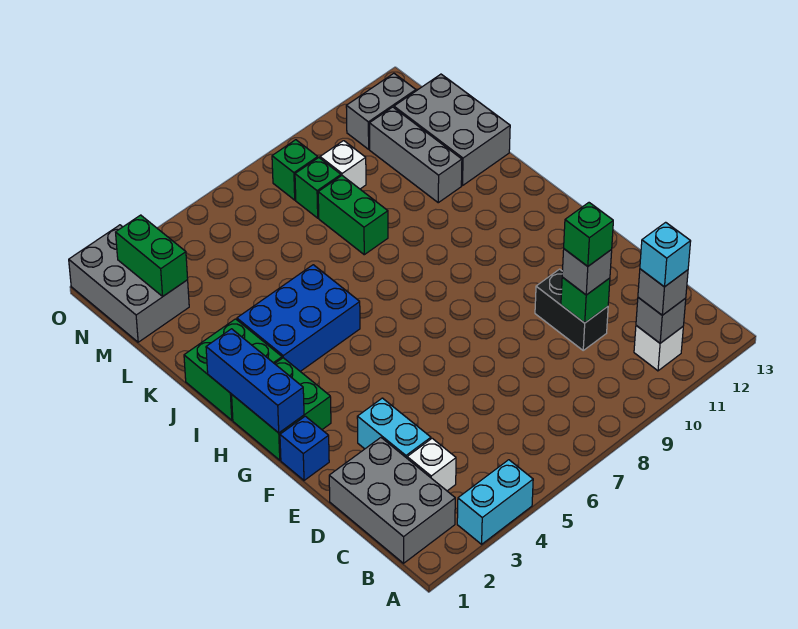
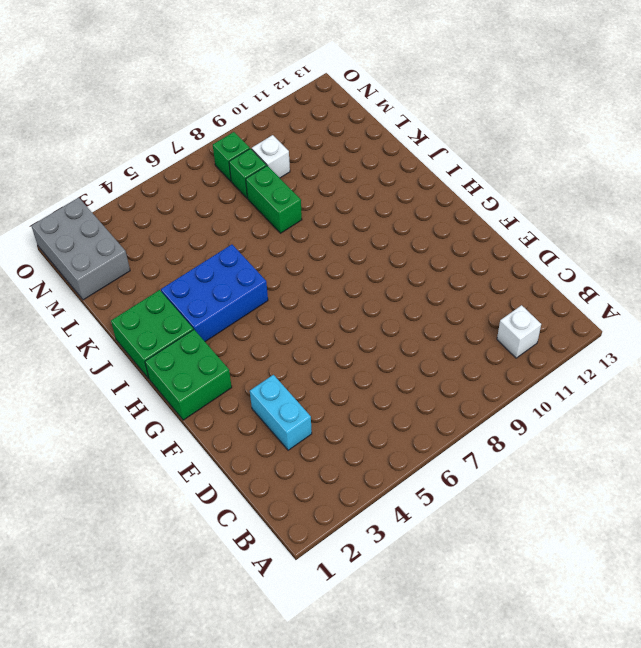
none -> cyan 1x2 brick [457,460,533,544]
none -> grey 2x3 brick [329,438,455,563]
none -> white 1x1 brick [407,438,456,491]

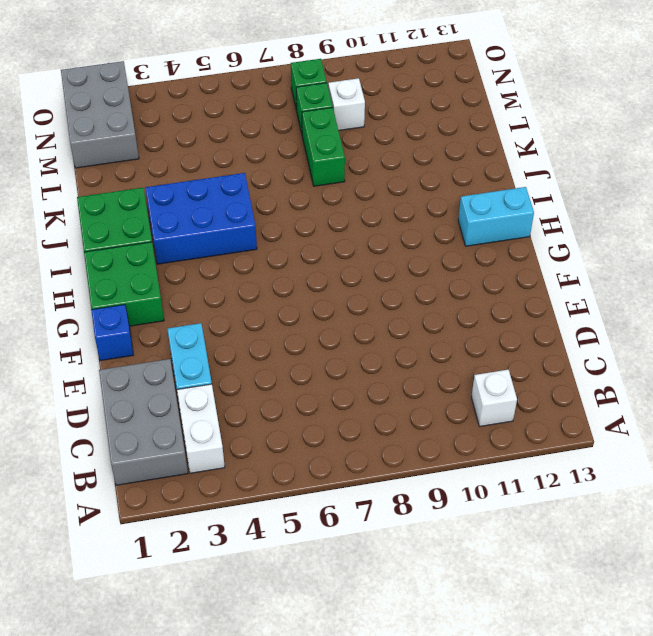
white 1x2 brick [177,384,225,473] -> white 1x1 brick [407,438,456,491]
cyan 1x2 brick [458,187,534,246] -> cyan 1x2 brick moved to [457,460,533,544]
none -> black 1x2 brick [535,269,608,350]
none -> grey 1x3 brick [369,107,462,203]
none -> grey 2x3 brick [394,74,510,186]

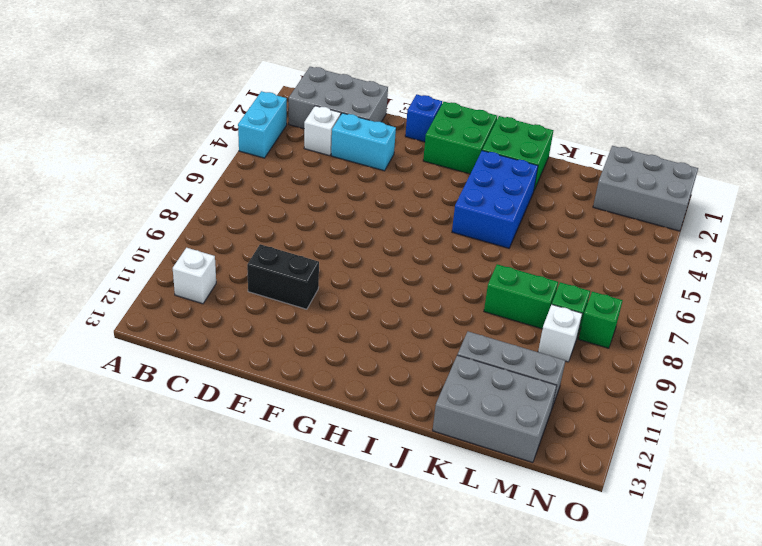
none -> grey 1x2 brick [346,73,416,149]
none -> grey 1x1 brick [636,298,686,343]
none -> green 1x1 brick [561,277,610,323]

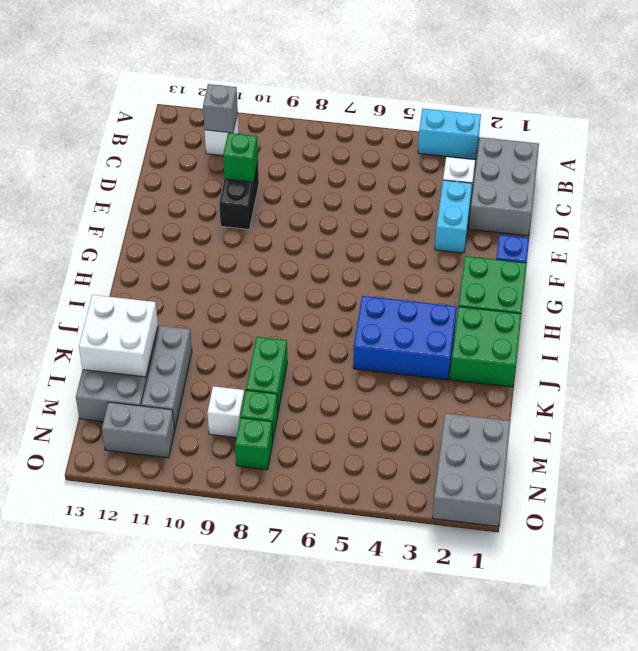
white 2x2 brick [79,295,158,377] -> none
none -> blue 1x3 brick [206,329,304,433]
none -> green 1x2 brick [116,215,188,297]
none -> grey 1x1 brick [638,269,688,315]

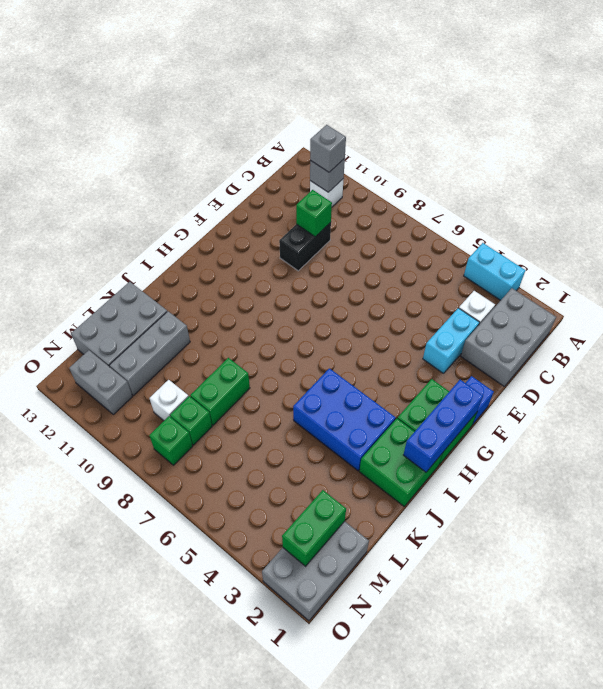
none -> grey 1x1 brick [562,249,612,295]
none -> cyan 1x1 brick [640,222,691,287]
none -> green 1x1 brick [564,203,613,266]

